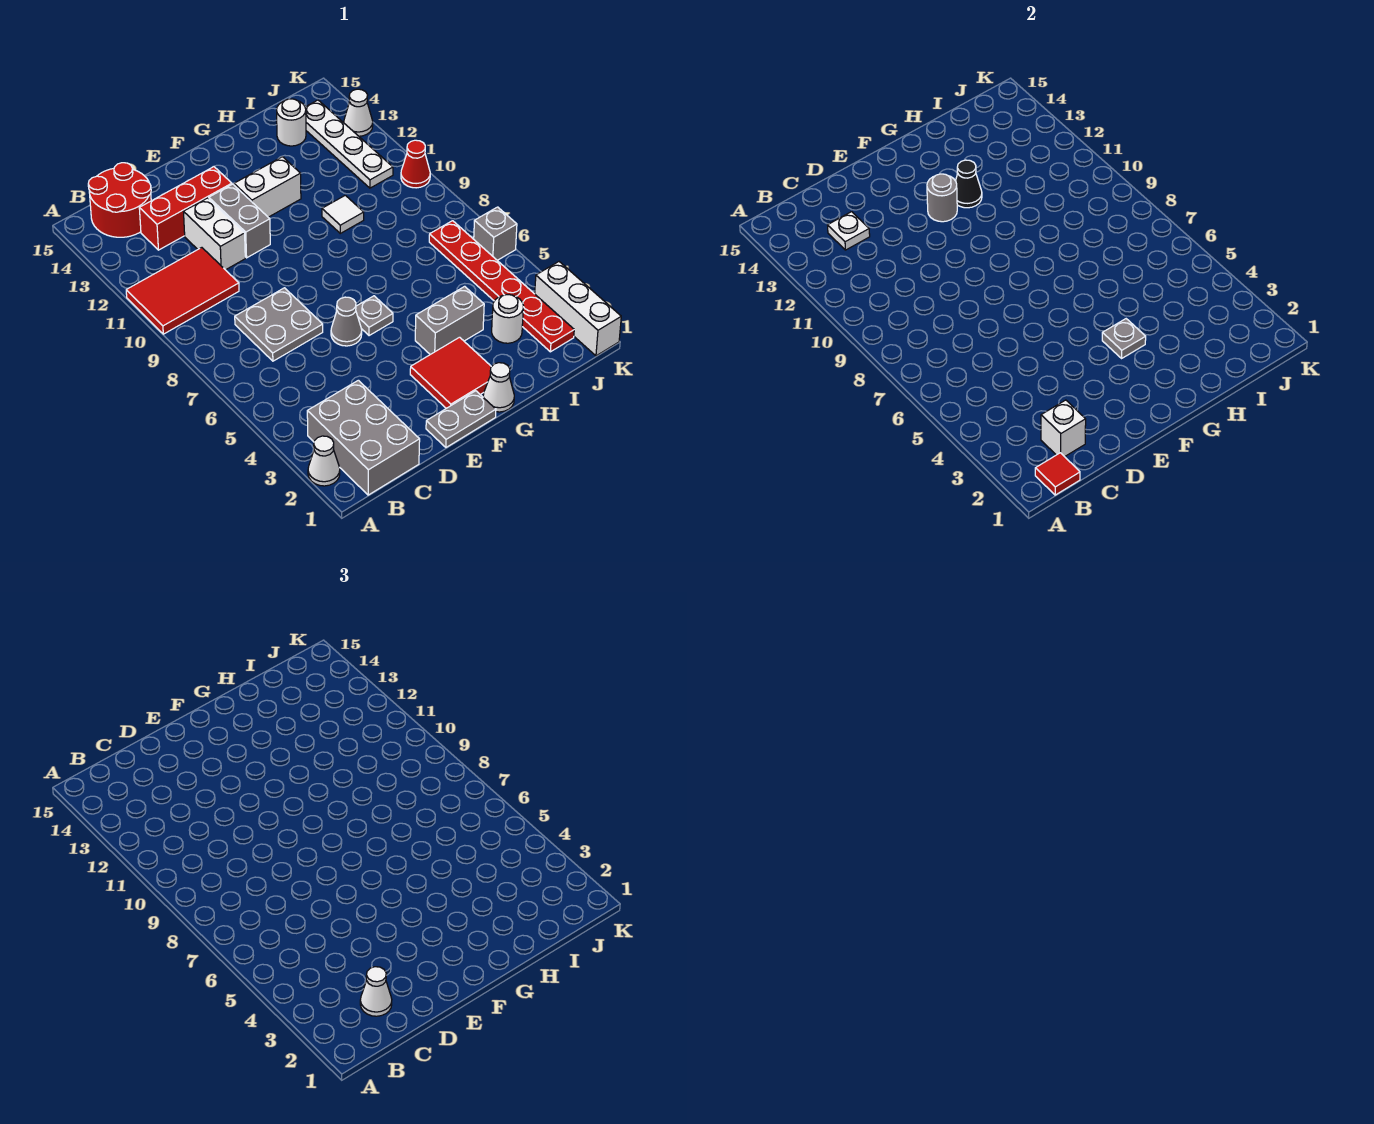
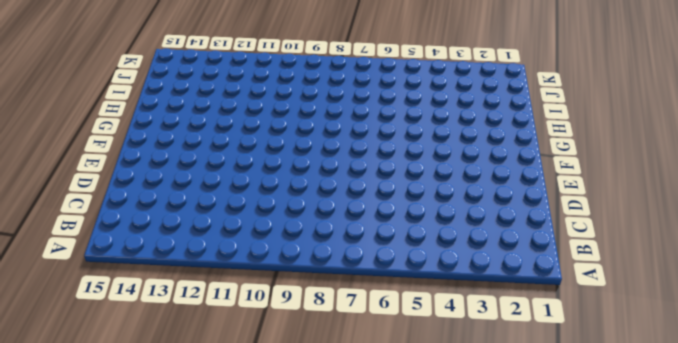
none -> white 1x1 cone [308,436,340,486]
none -> red 2x3 tile [126,248,239,334]
none -> grey 2x3 brick [307,380,420,495]
none -> red 2x2 round brick [88,163,151,237]

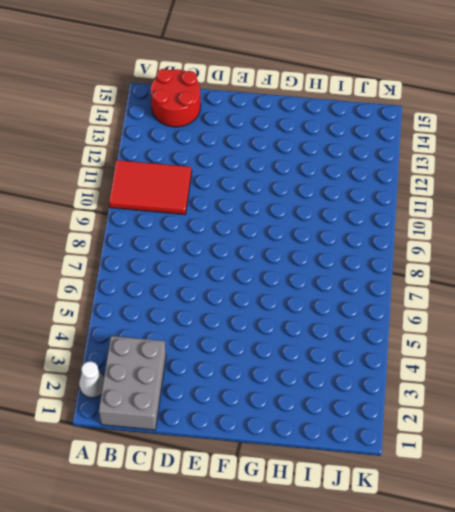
none -> grey 2x2 plate [235,288,323,361]
none -> red 1x3 brick [139,167,232,250]
none -> white 1x2 brick [184,198,245,270]
none -> grey 1x2 plate [426,391,496,447]

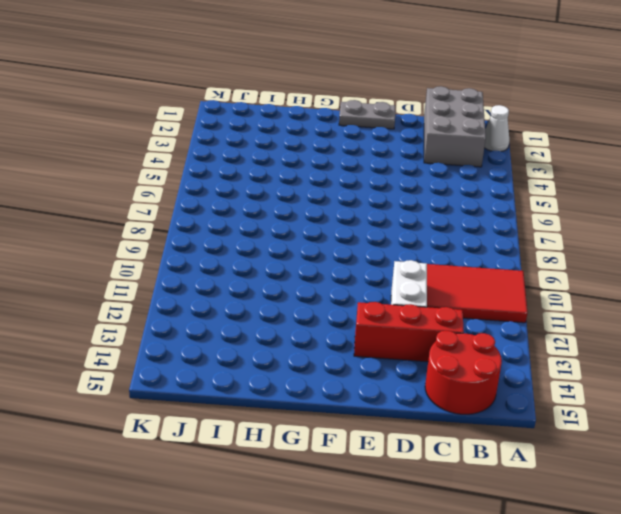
none -> grey 2x2 plate [235,288,323,361]
none -> grey 1x1 cone [331,297,362,346]
none -> grey 1x2 brick [209,184,270,258]
none -> red 2x2 tile [410,337,491,408]

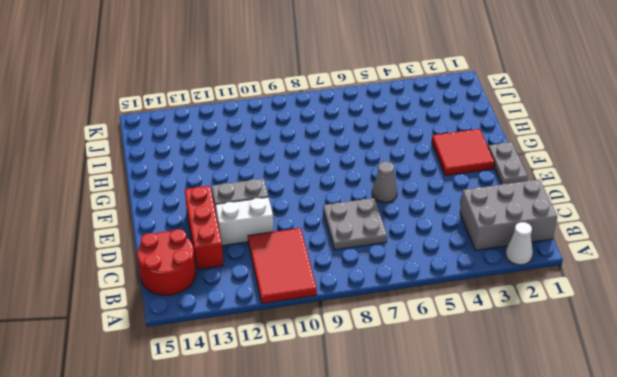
none -> grey 1x1 plate [356,296,393,336]
none -> white 1x2 brick [234,157,301,217]
none -> white 1x1 cone [483,363,514,412]
none -> grey 1x2 brick [415,286,484,355]

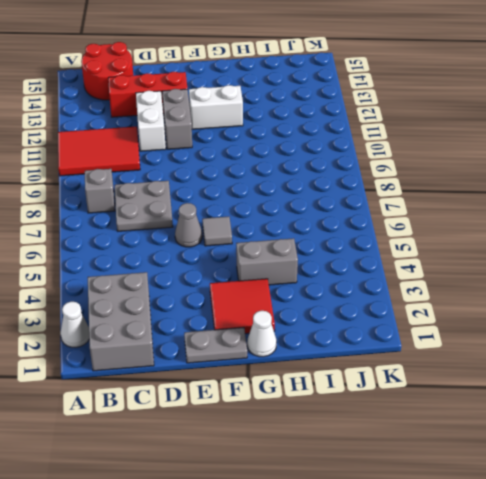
grey 1x1 brick [85,169,115,213] -> grey 1x1 brick moved to [474,207,517,260]
grey 1x1 tile [202,217,232,246] -> grey 1x1 plate [356,296,393,336]
none -> white 1x1 tile [322,195,364,233]
none -> white 1x1 round brick [492,295,523,343]
none -> white 1x1 round brick [277,99,306,146]
none -> red 1x6 plate [429,221,574,352]

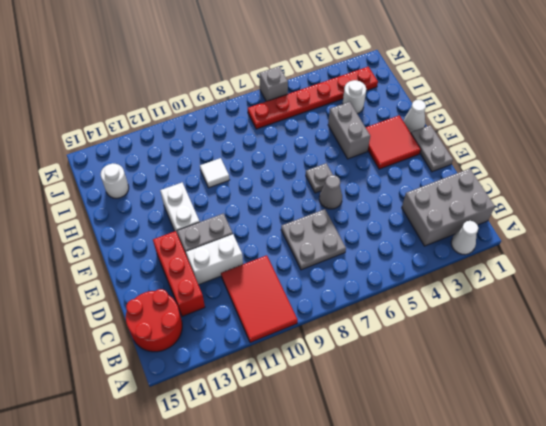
none -> white 1x4 plate [305,100,393,188]
none -> white 1x3 brick [535,262,621,356]
none -> red 1x1 cone [401,140,430,188]
none -> white 1x1 cone [344,89,373,136]

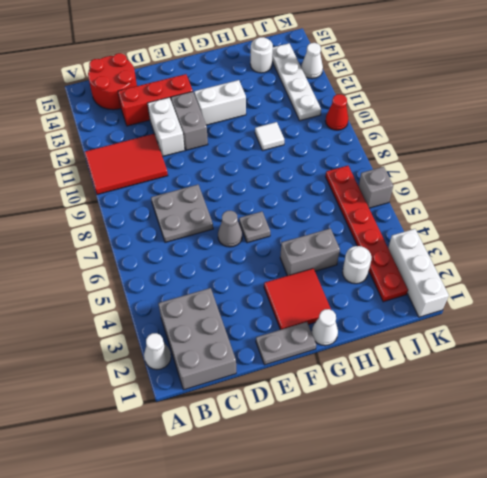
none -> red 1x1 tile [1035,453,1080,495]
none -> white 1x1 brick [1041,400,1086,457]
none -> white 1x1 plate [828,212,870,250]
none -> grey 1x1 round brick [927,174,957,222]

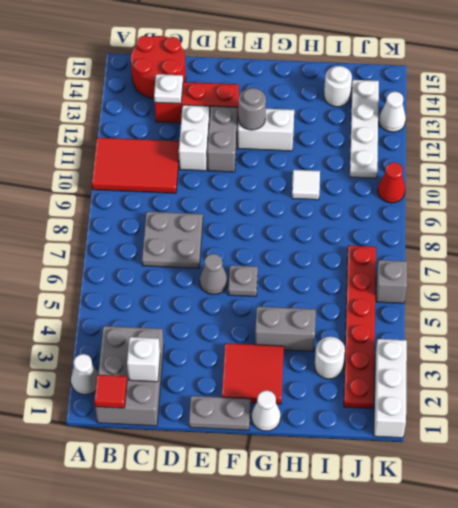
none -> grey 1x1 plate [1102,319,1146,358]
none -> black 1x1 cone [956,160,982,208]
none -> white 1x1 cone [360,967,392,1016]

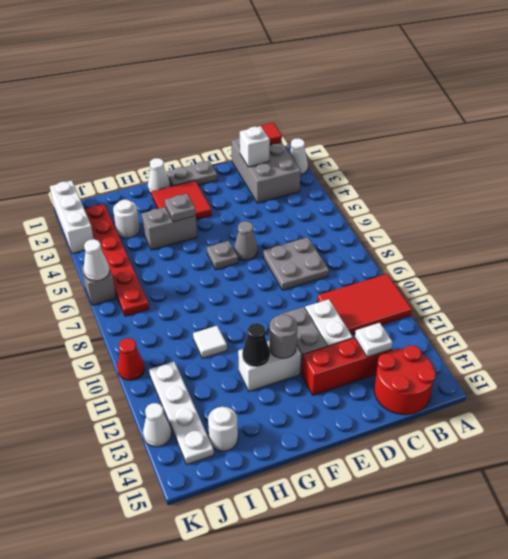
white 1x1 cone [83,239,110,281] -> white 1x1 cone moved to [360,967,392,1016]

